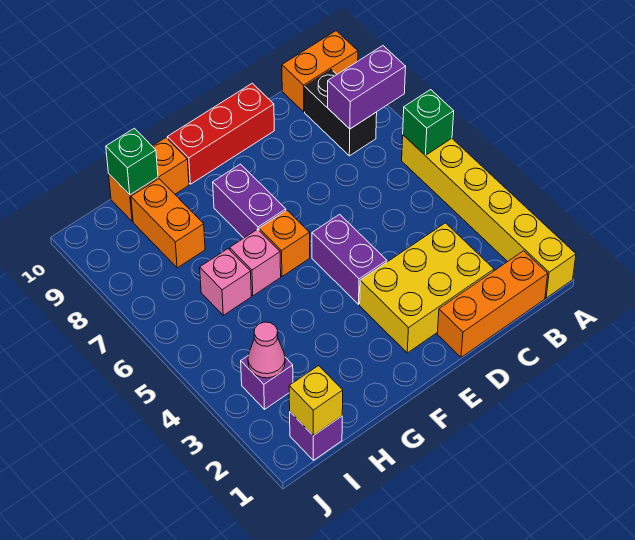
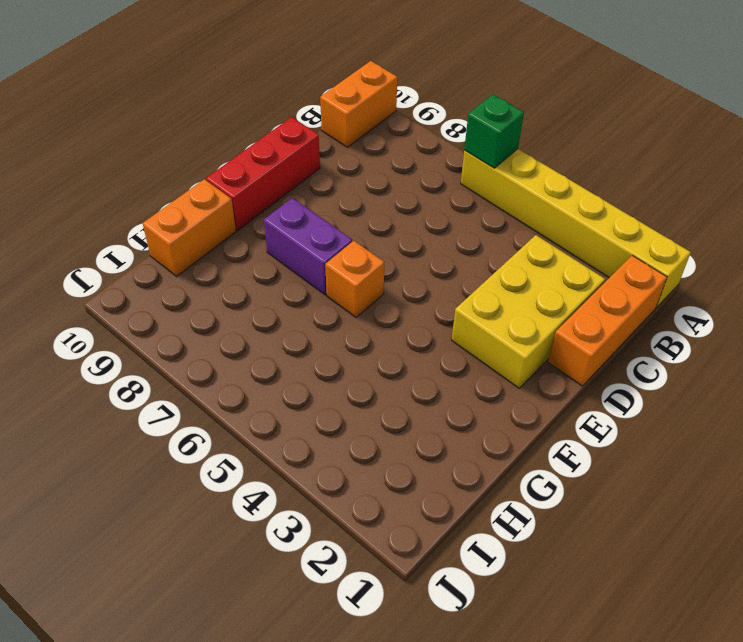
none -> black 1x2 brick [305,70,377,156]
none -> purple 1x2 brick [312,214,387,304]
none -> pink 1x1 brick [230,229,281,296]

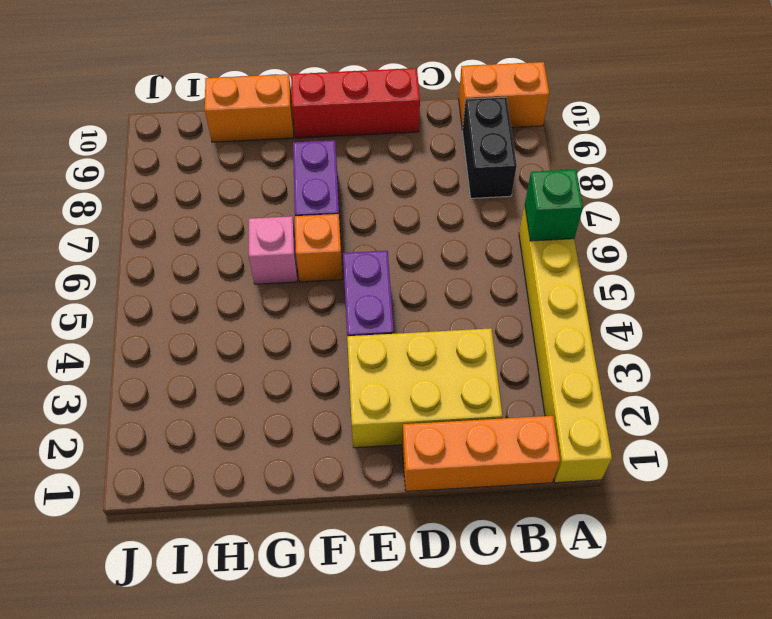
none -> pink 1x1 brick [200,249,251,315]
none -> orange 1x2 brick [131,179,205,268]
none -> purple 1x1 brick [290,412,342,460]

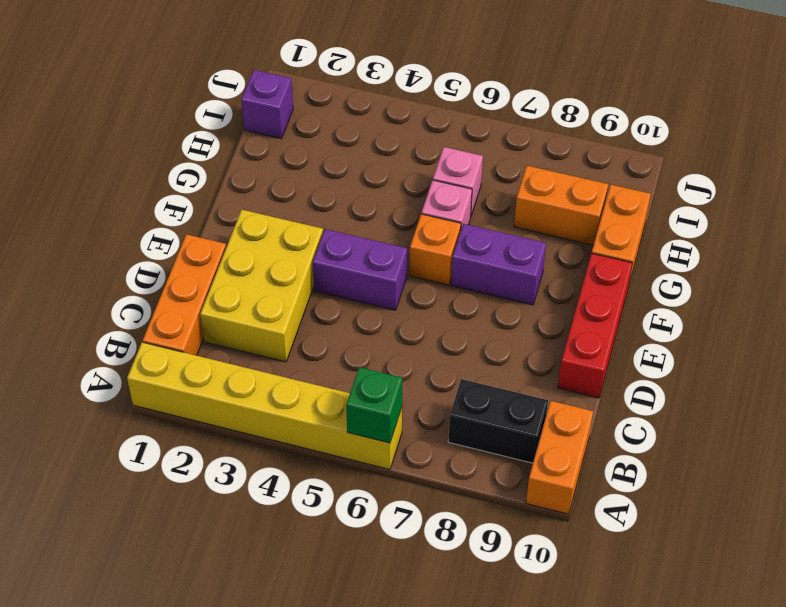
none -> purple 1x1 brick [241,356,293,409]
none -> purple 1x2 brick [328,46,406,129]
none -> green 1x1 brick [106,128,158,195]

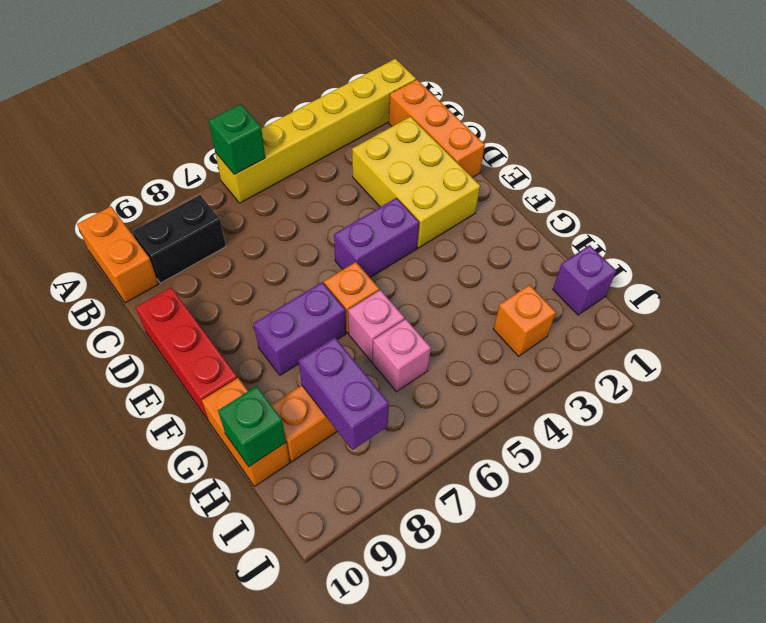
purple 1x2 brick [299,337,389,450] -> purple 1x2 brick moved to [328,46,406,129]
orange 1x1 brick [493,285,556,356] -> purple 1x1 brick [241,356,293,409]
none -> yellow 1x1 brick [289,366,343,436]
none -> pink 1x1 cone [248,322,285,378]

